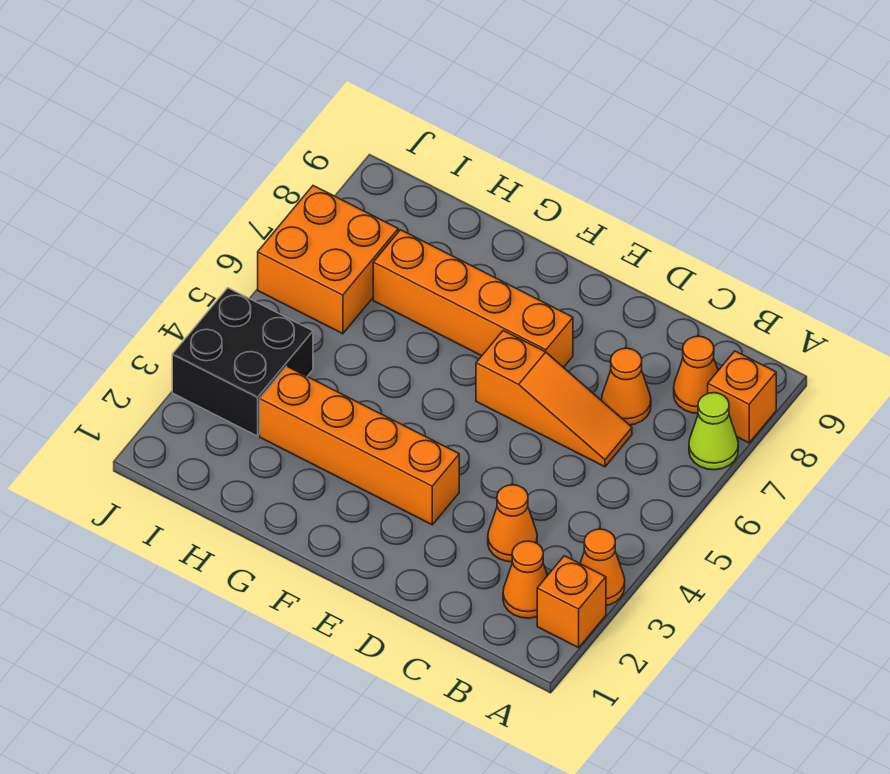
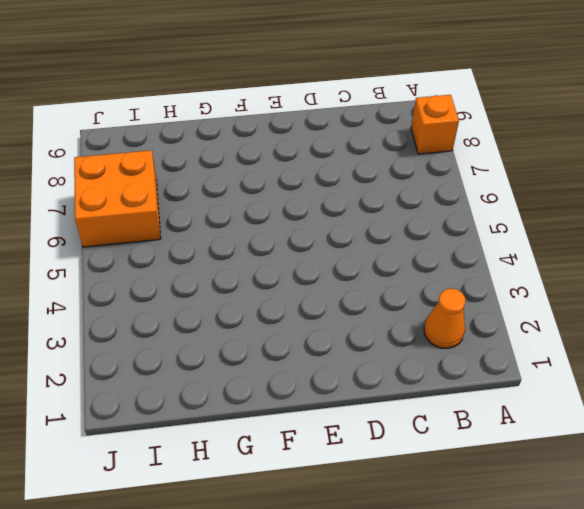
none -> orange 1x1 brick [537,556,606,648]
none -> orange 1x1 cone [580,529,625,605]
none -> lime 1x1 cone [689,393,738,470]

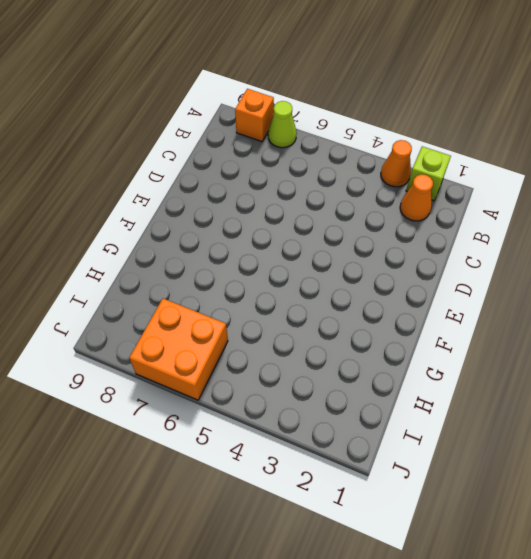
lime 1x1 brick [406,146,451,201] -> orange 1x1 brick [537,556,606,648]
none -> orange 1x1 cone [674,336,718,413]
none -> orange 1x1 cone [488,485,537,562]
none -> orange 1x3 slope [476,331,632,467]

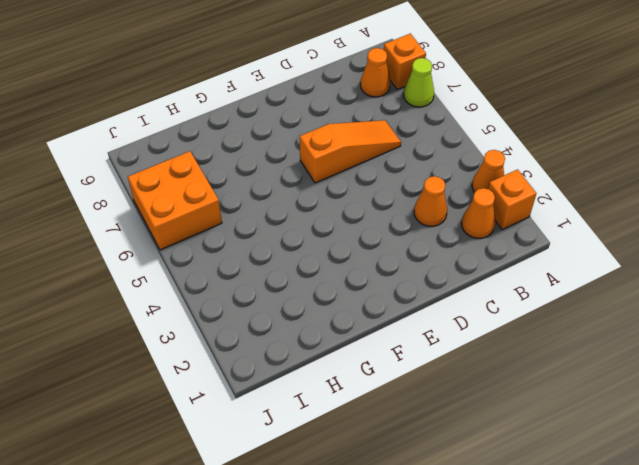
none -> orange 1x1 cone [601,348,651,425]
none -> orange 1x4 brick [260,367,459,525]
none -> orange 1x4 brick [373,230,573,367]

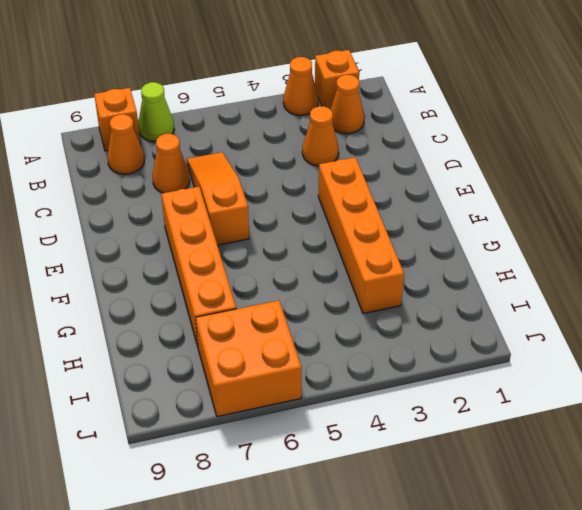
none -> black 2x2 brick [172,288,313,436]

